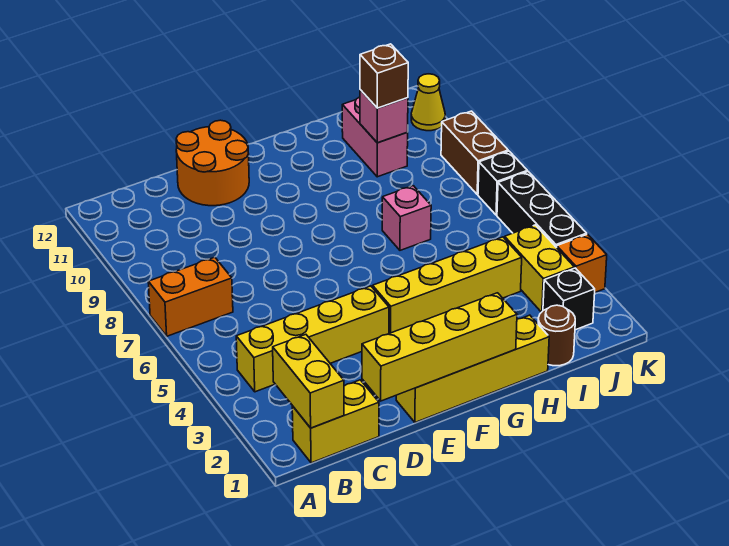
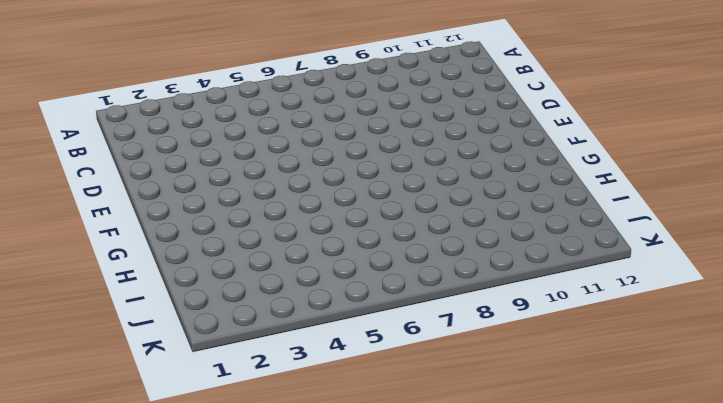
none -> orange 1x2 brick [148,257,233,336]
none -> yellow 1x2 brick [292,380,379,463]
none -> yellow 1x4 brick [236,286,389,392]

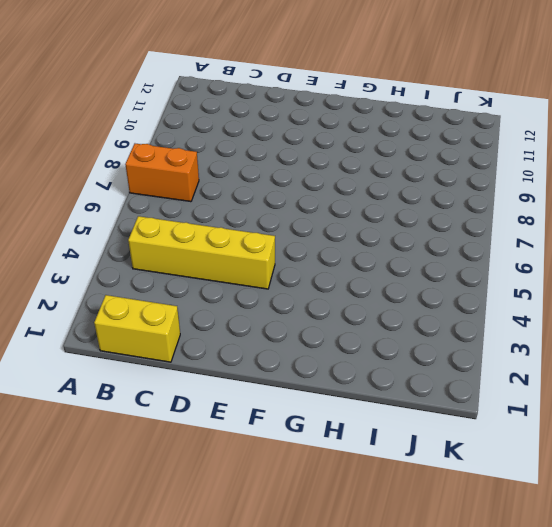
none -> orange 2x2 round brick [176,120,249,206]
none -> yellow 1x4 brick [396,315,549,422]
none -> yellow 1x4 brick [373,237,522,333]

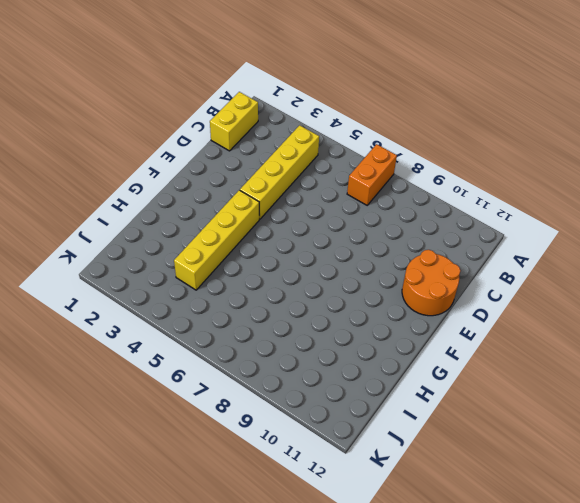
none -> yellow 1x4 brick [396,315,549,422]
none -> pink 1x1 brick [382,186,431,250]
none -> brown 1x1 round brick [538,305,575,366]

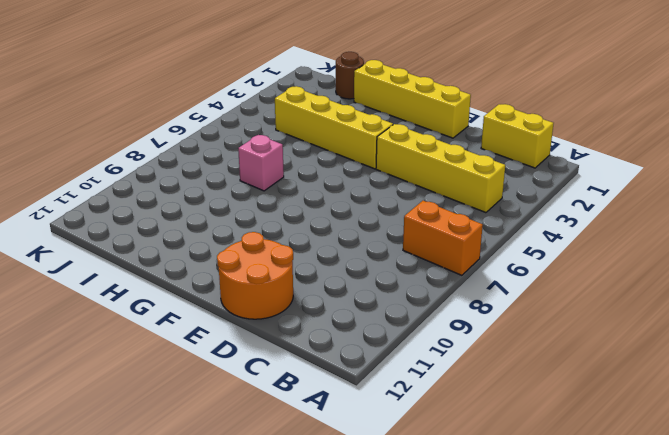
none -> pink 1x2 brick [342,97,408,177]
none -> black 1x1 brick [543,268,595,330]
none -> yellow 1x2 brick [505,225,574,312]

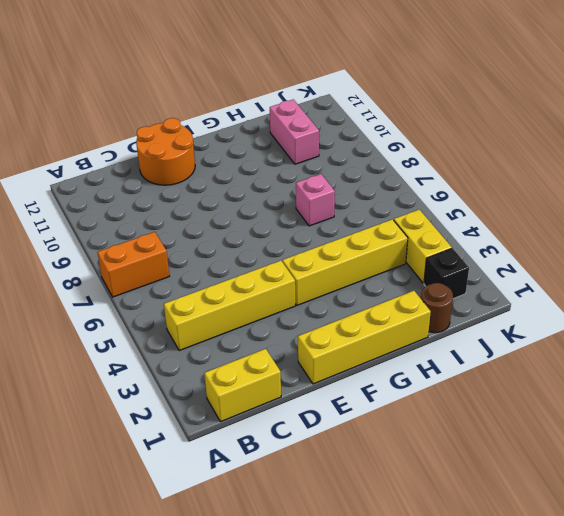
none -> orange 1x1 brick [557,234,607,292]
none -> black 1x3 brick [497,172,587,248]
none -> black 1x1 brick [478,151,527,215]

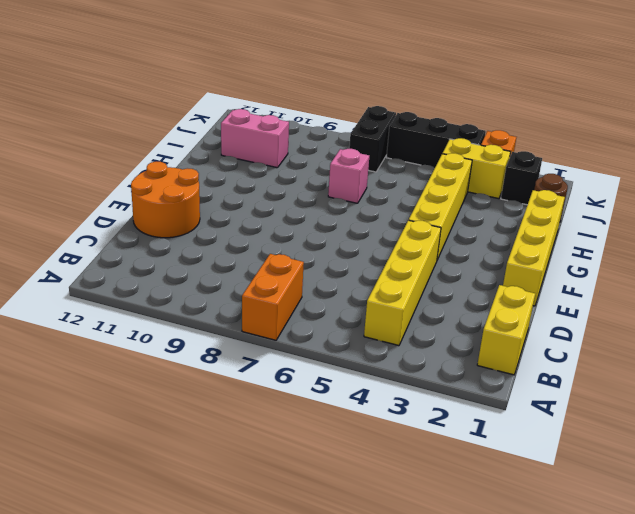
black 1x2 brick [349,106,396,172] -> black 1x1 brick [478,151,527,215]
none -> brown 1x2 brick [441,111,508,194]
none -> yellow 1x1 cone [411,74,445,131]
none -> yellow 1x2 brick [273,334,344,428]

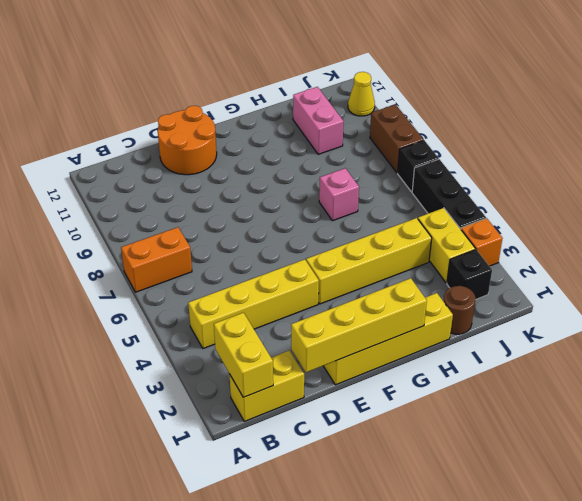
none -> pink 1x1 brick [360,90,408,143]
none -> brown 1x1 brick [360,44,408,108]

